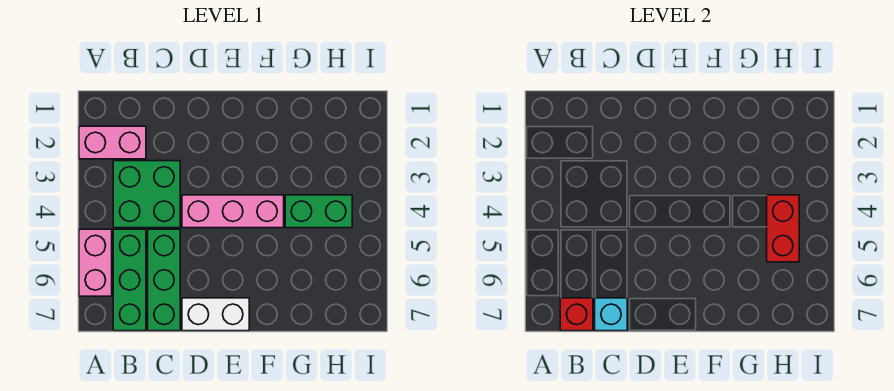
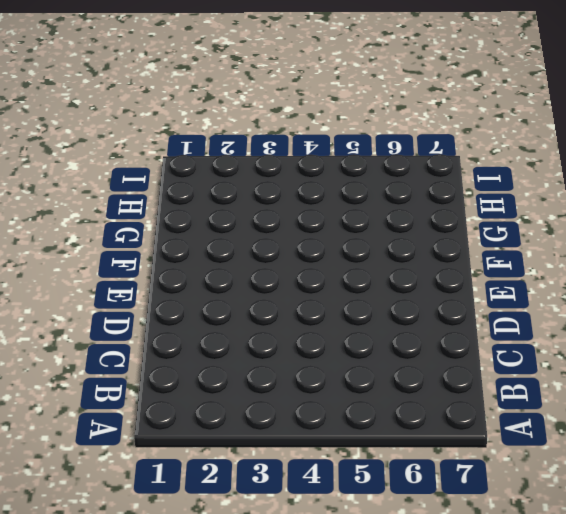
none -> pink 1x2 brick [79,126,146,159]
none -> pink 1x2 brick [79,229,112,296]

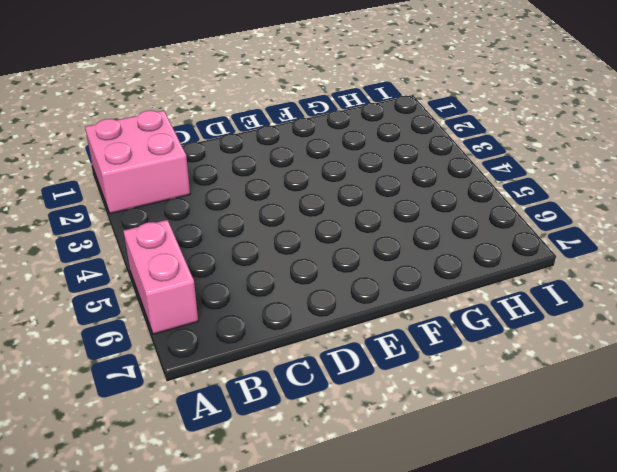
pink 2x2 brick [85,110,190,213] -> pink 1x2 brick [79,126,146,159]
none -> green 2x2 brick [113,161,180,228]
none -> green 1x3 brick [113,229,146,331]

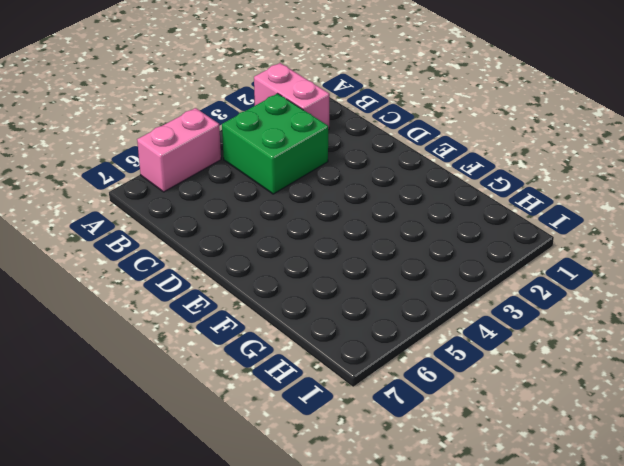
none -> green 1x3 brick [113,229,146,331]
none -> green 1x3 brick [148,229,180,331]

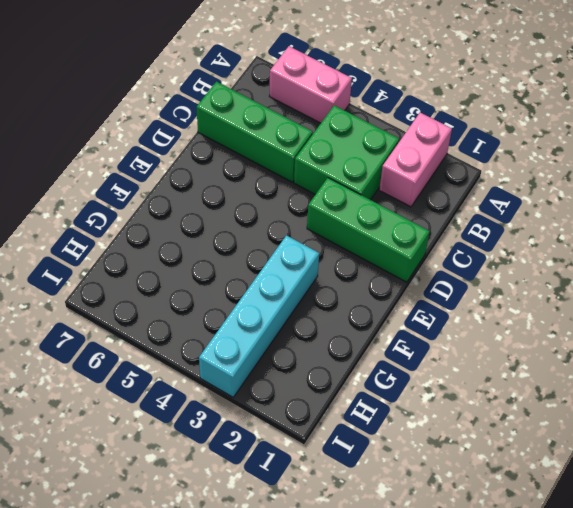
green 1x3 brick [307,178,430,282] -> green 1x3 brick moved to [113,229,146,331]
cyan 1x4 brick [199,235,319,397] -> none
none -> pink 1x3 brick [182,195,284,228]
none -> white 1x2 brick [182,298,249,331]

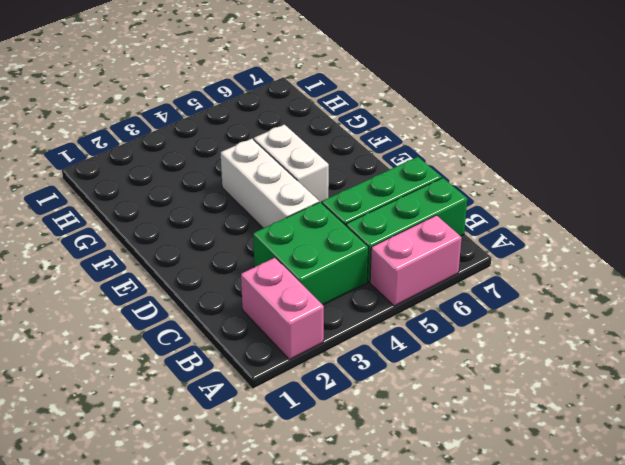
white 1x3 brick [221,139,319,228] -> pink 1x3 brick [182,195,284,228]
white 1x2 brick [254,125,329,203] -> white 1x2 brick moved to [182,298,249,331]
none -> green 1x2 brick [285,195,352,228]
none -> red 1x1 brick [560,298,593,331]

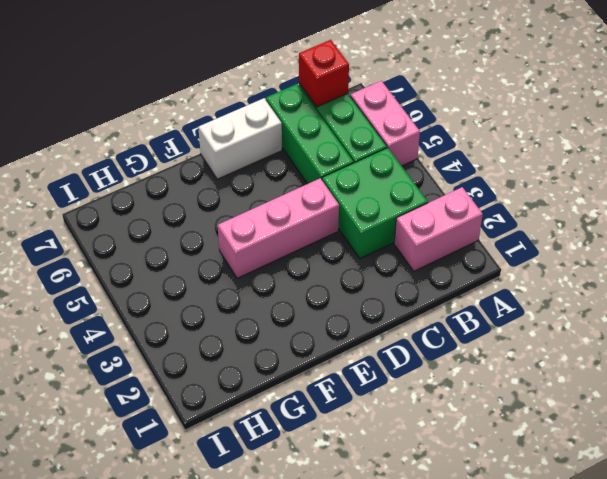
none -> green 1x2 brick [285,195,352,228]
none -> cyan 1x1 brick [595,298,627,331]

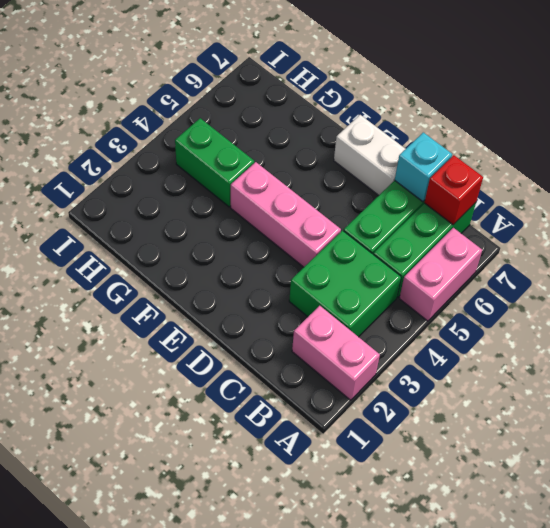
none -> red 1x2 brick [767,195,799,262]

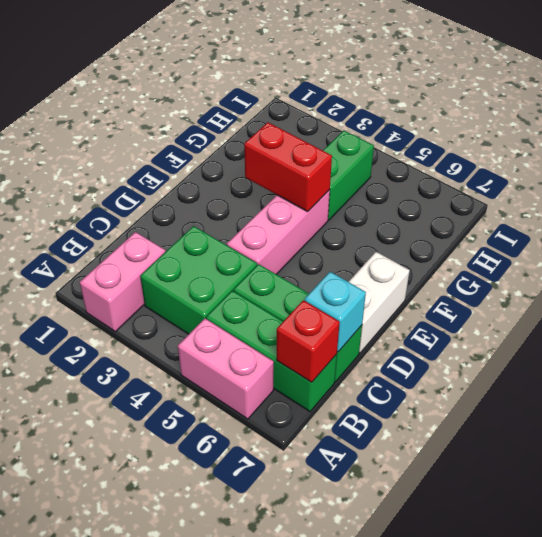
red 1x2 brick [244,122,332,212] -> red 1x2 brick moved to [767,195,799,262]

